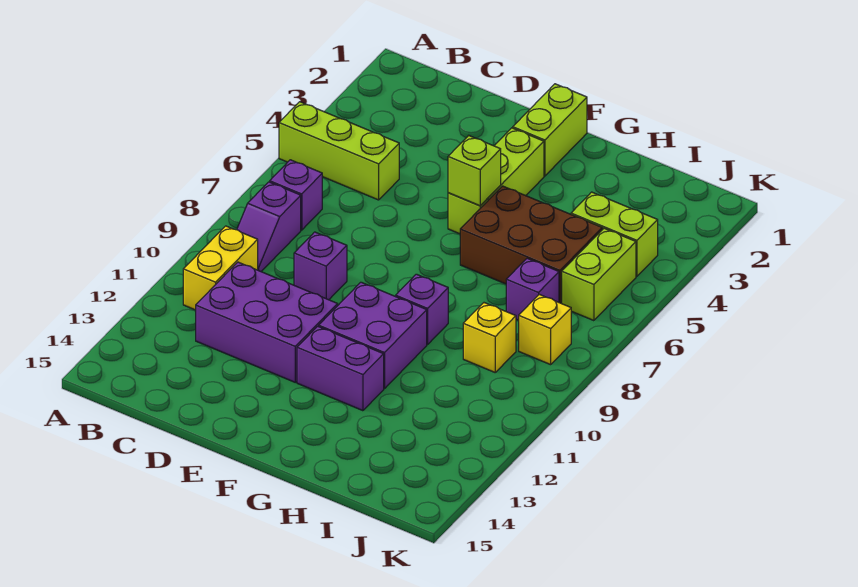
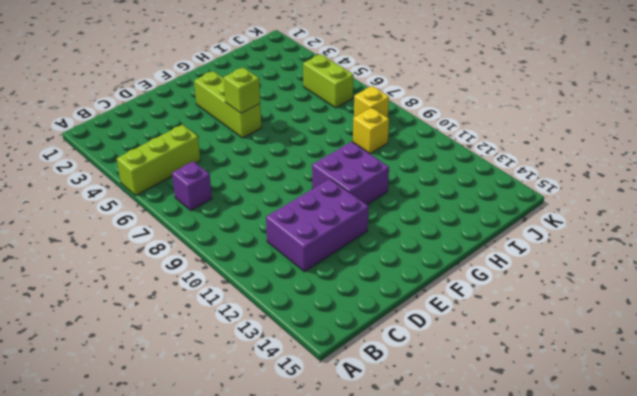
none -> purple 1x2 slope [237,182,301,271]
none -> yellow 1x2 brick [183,226,258,310]
none -> purple 1x1 brick [294,232,347,300]

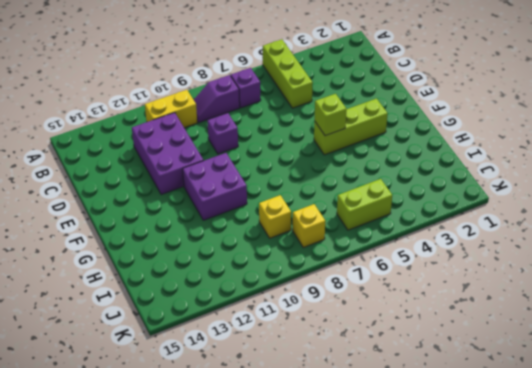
none -> lime 1x2 brick [513,84,587,176]
none -> purple 1x2 brick [297,326,384,411]
none -> brown 2x3 brick [460,186,602,303]

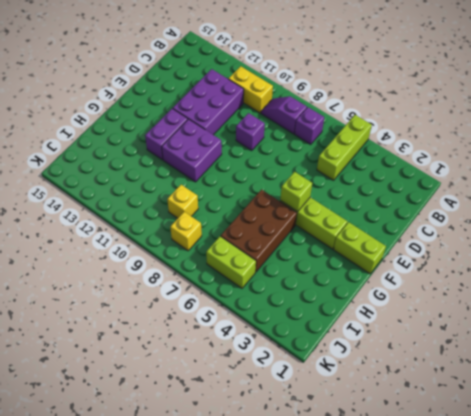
none -> purple 1x1 brick [396,274,448,344]
none -> lime 1x2 brick [571,192,658,276]
none -> purple 1x1 brick [506,258,559,320]

